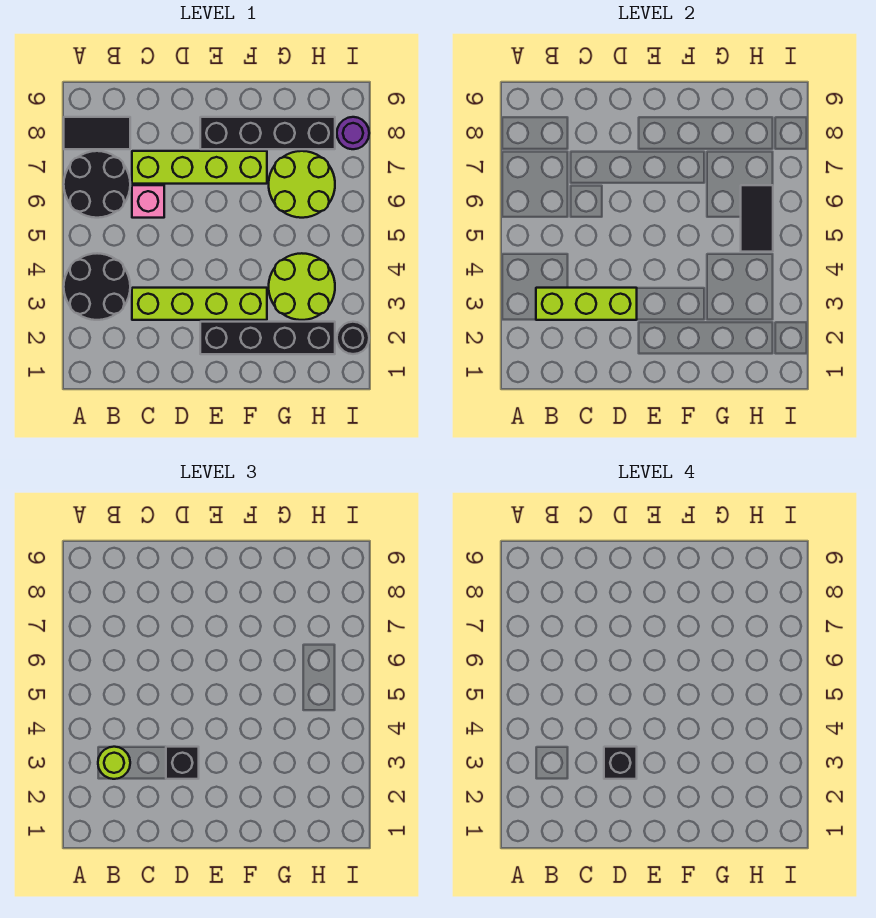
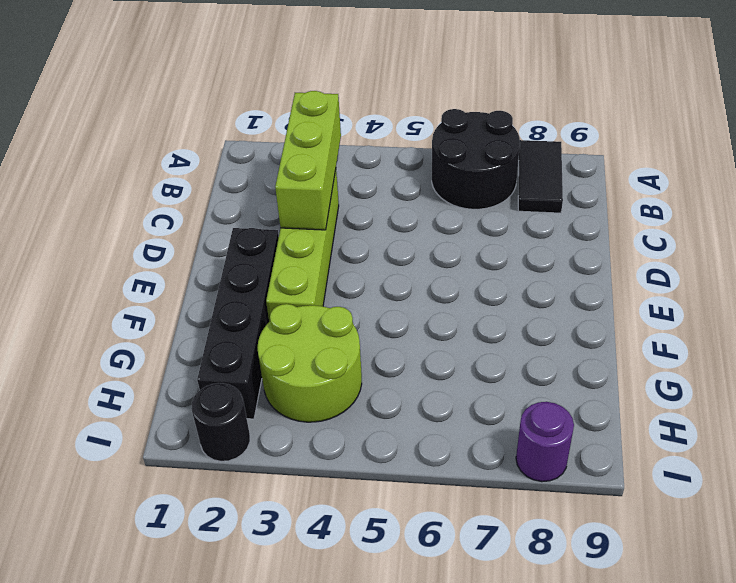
none -> black 2x2 round brick [64,253,130,320]
none -> pink 1x1 brick [132,185,164,218]
none -> lime 1x4 brick [132,151,267,184]

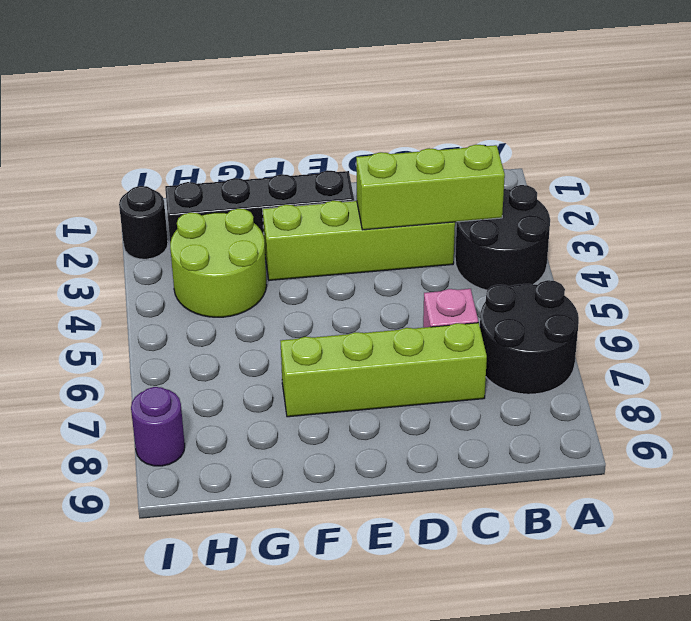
none -> black 1x2 tile [64,117,130,149]
none -> black 1x4 brick [200,117,335,149]
none -> lime 2x2 round brick [269,151,335,218]

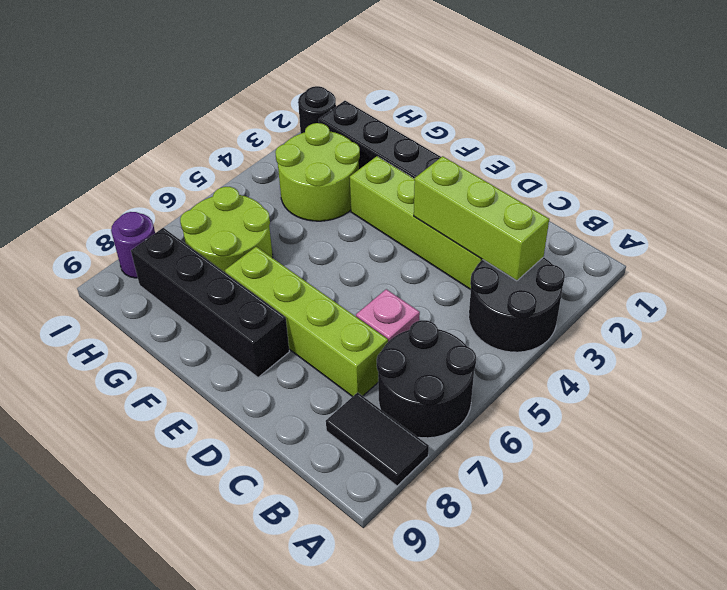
none -> black 1x2 tile [741,185,773,252]
none -> lime 1x1 round brick [98,747,130,779]
none -> black 1x1 brick [166,747,199,779]

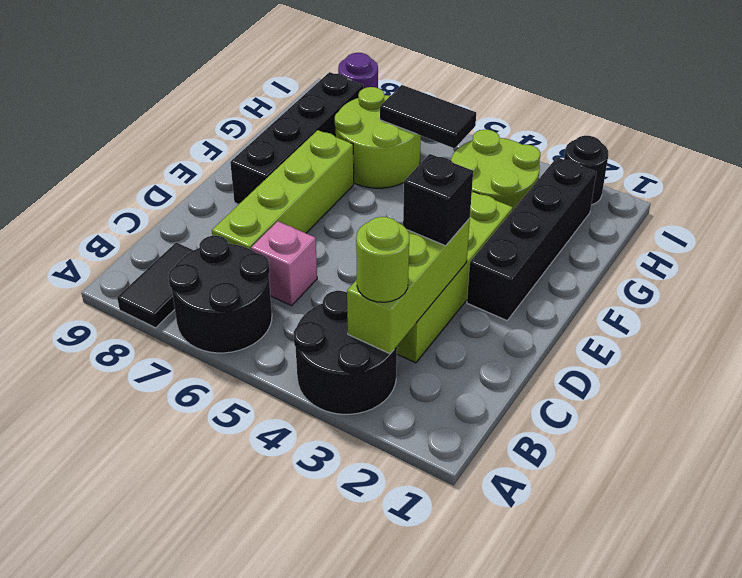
none -> black 1x1 brick [604,747,637,779]

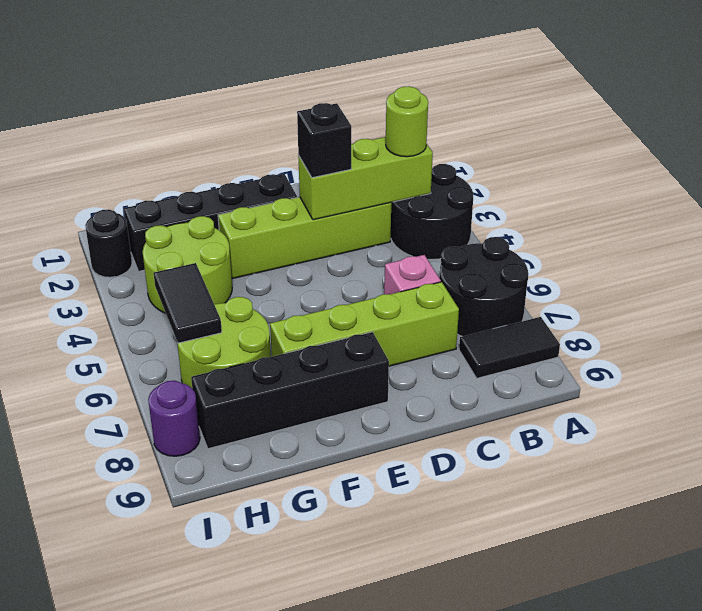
none -> black 1x1 brick [604,747,637,779]

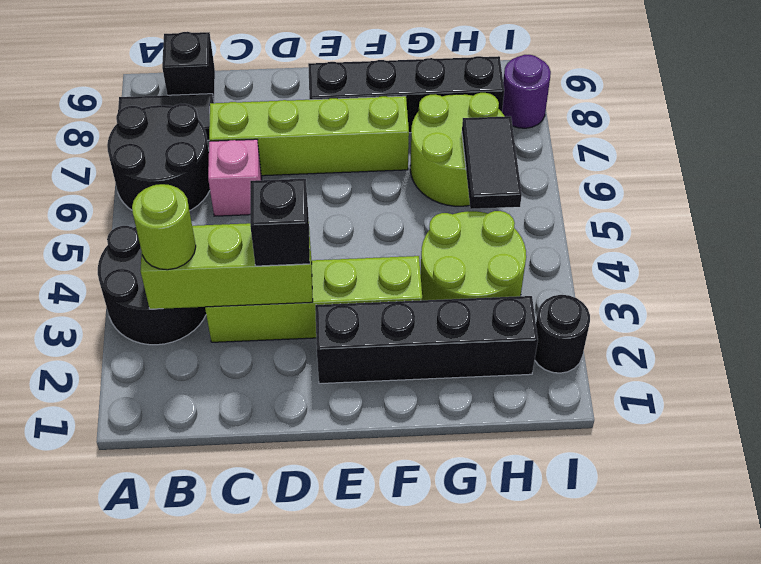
black 1x1 brick [162,32,215,101] -> black 1x1 brick moved to [604,747,637,779]

